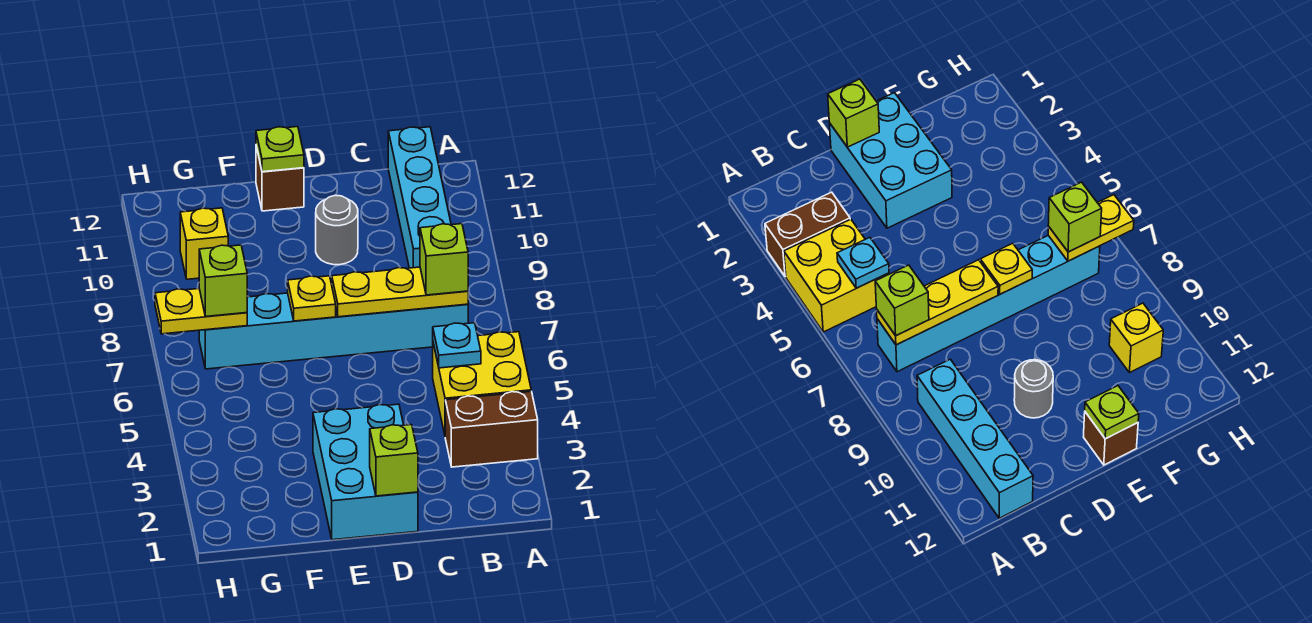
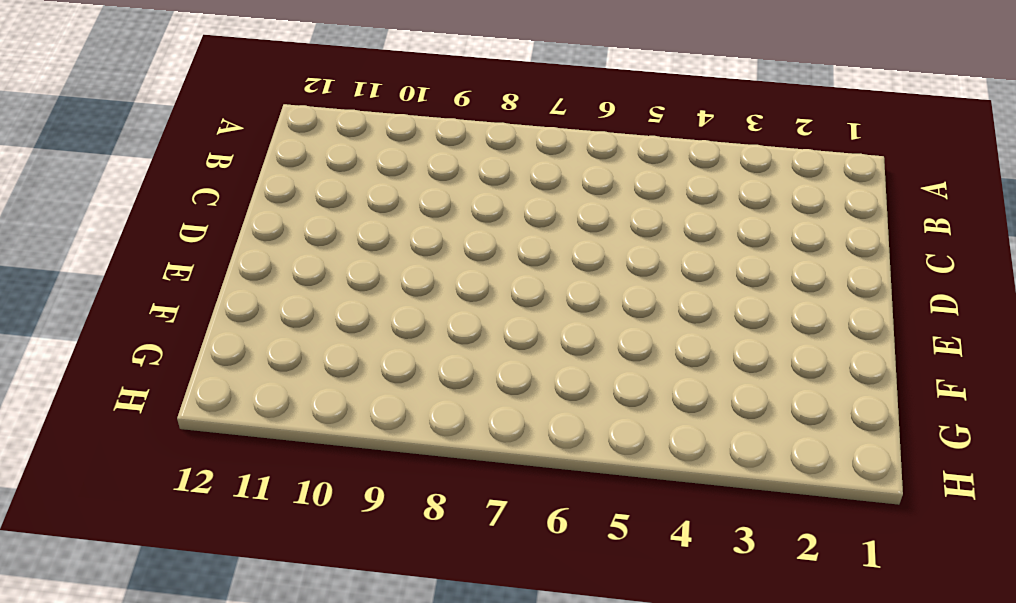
none -> brown 1x2 brick [445,391,538,467]
none -> yellow 2x2 brick [433,332,531,434]
none -> cyan 1x6 brick [199,293,468,369]

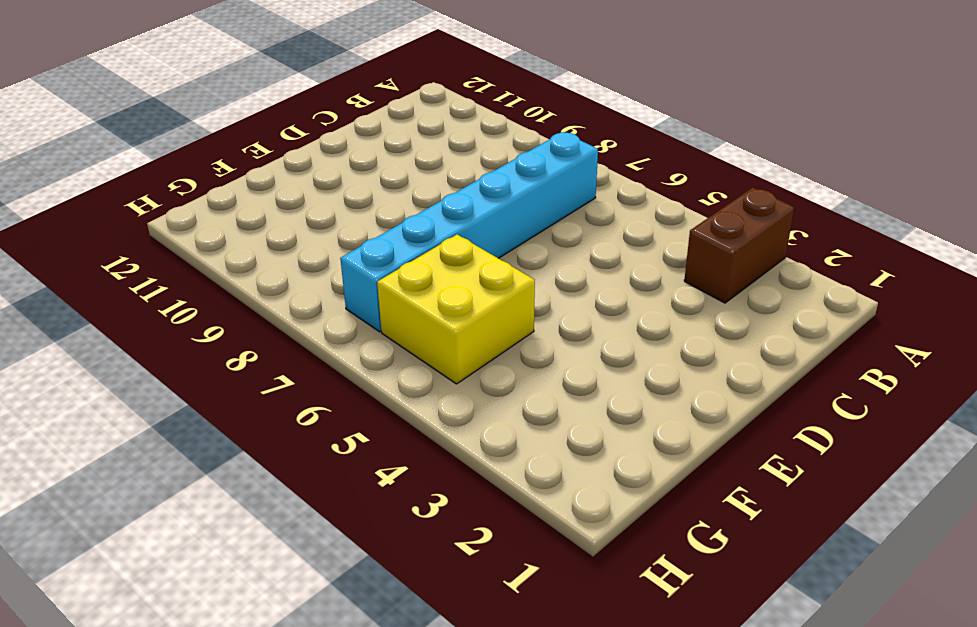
yellow 2x2 brick [377,235,535,384] -> yellow 2x2 brick moved to [433,332,531,434]
none -> cyan 1x4 brick [388,127,451,268]
none -> cyan 2x3 brick [313,404,418,540]
none -> grey 1x1 round brick [316,195,358,265]

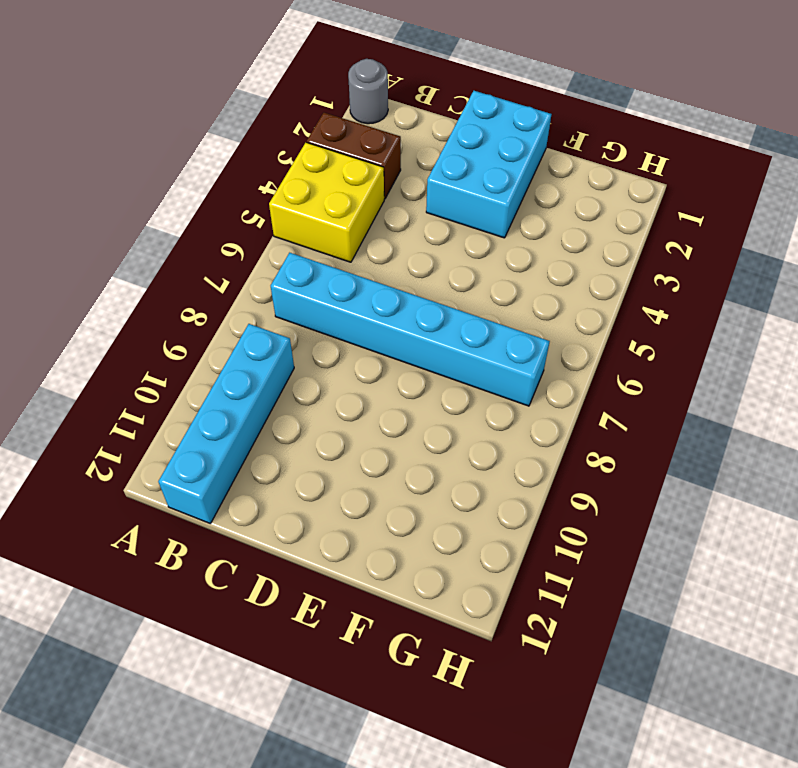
grey 1x1 round brick [348,59,388,124] -> grey 1x1 round brick moved to [316,195,358,265]
none -> brown 1x1 brick [256,146,304,211]
none -> yellow 1x1 brick [180,208,228,279]
none -> cyan 1x1 plate [433,323,481,368]

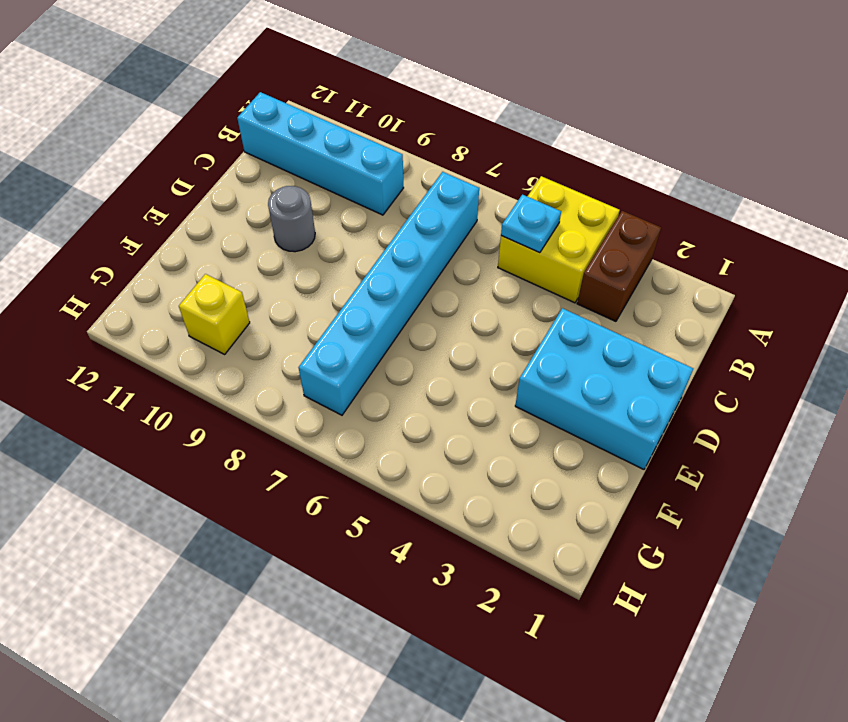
none -> brown 1x1 brick [256,146,304,211]
none -> yellow 1x3 plate [332,267,468,317]
none -> lime 1x1 brick [370,425,418,496]

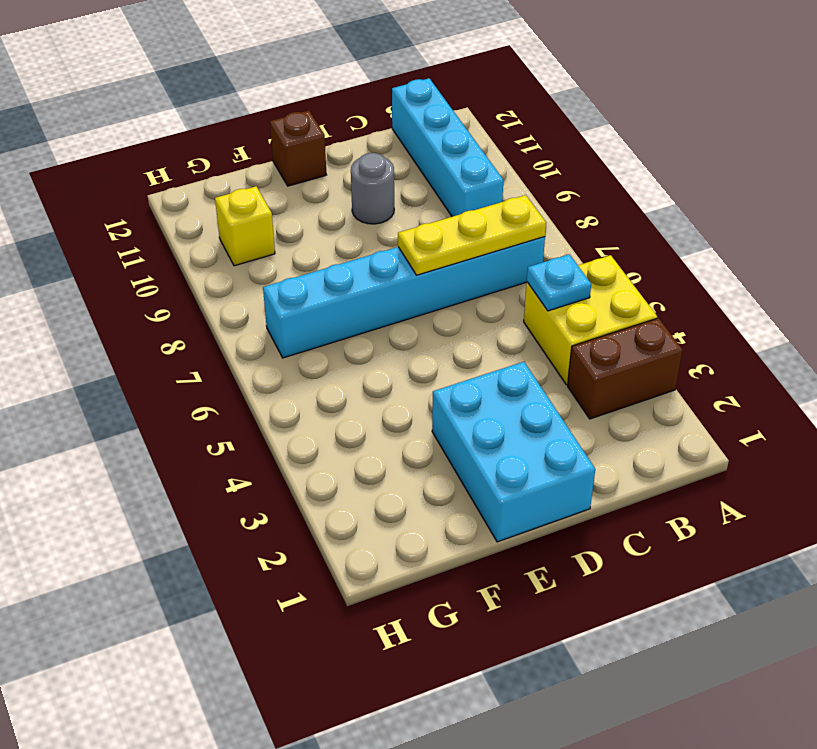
none -> lime 1x1 brick [370,425,418,496]
none -> yellow 1x1 plate [288,276,336,321]
none -> lime 1x1 plate [256,127,304,172]

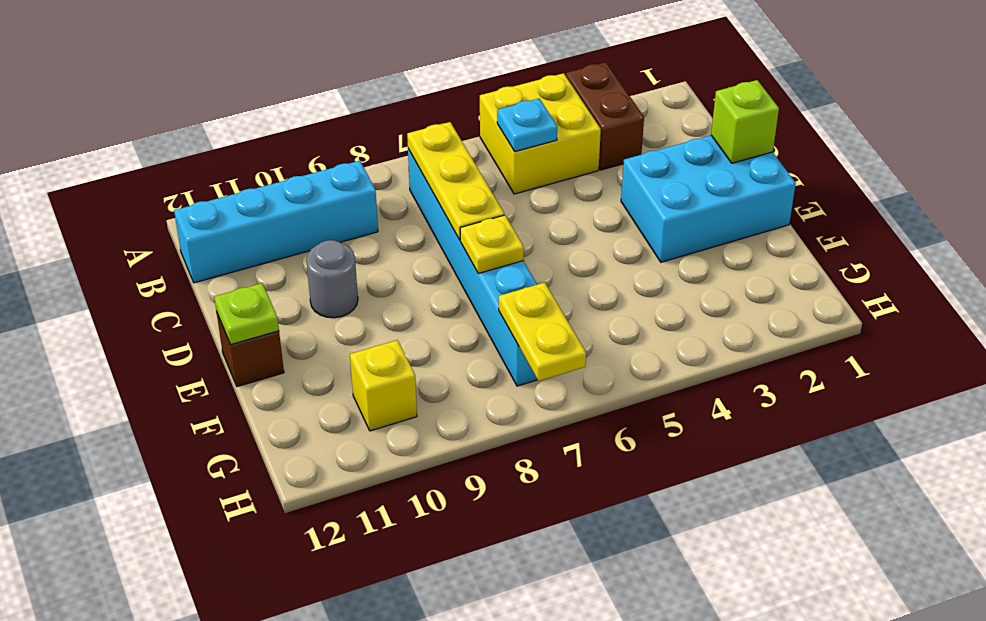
none -> lime 1x1 brick [420,224,468,295]
none -> lime 1x1 brick [199,245,247,316]

